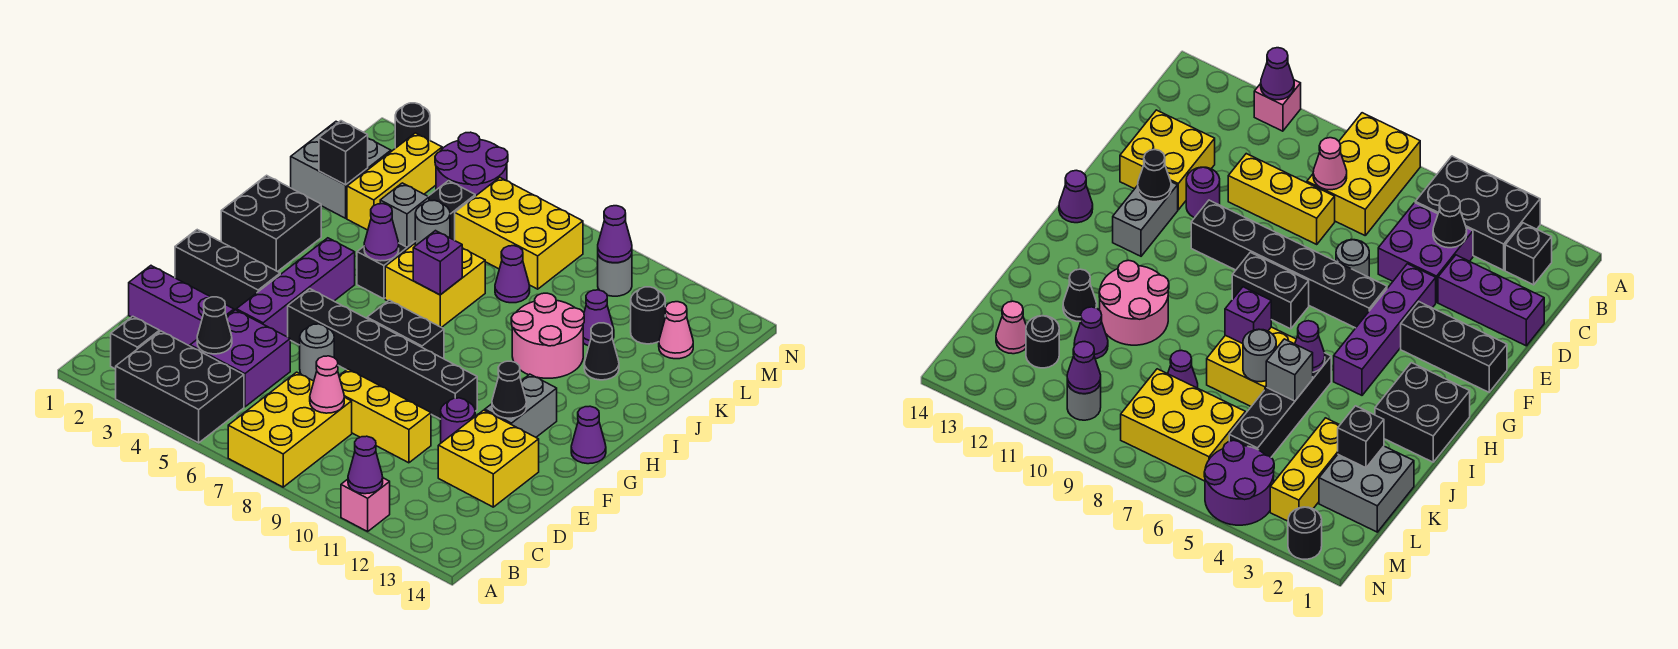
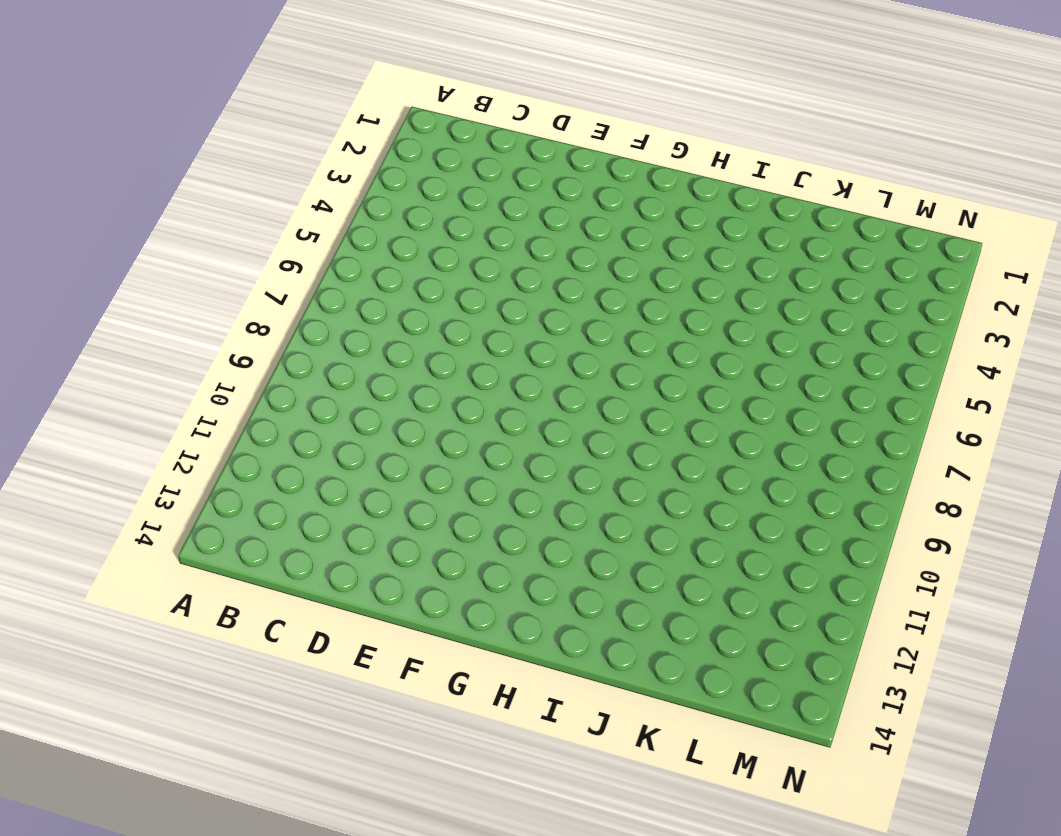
none -> black 2x3 brick [116,331,244,443]
none -> yellow 2x3 brick [228,372,352,487]
none -> pink 1x1 brick [341,478,390,531]
none -> black 1x1 brick [111,316,160,369]

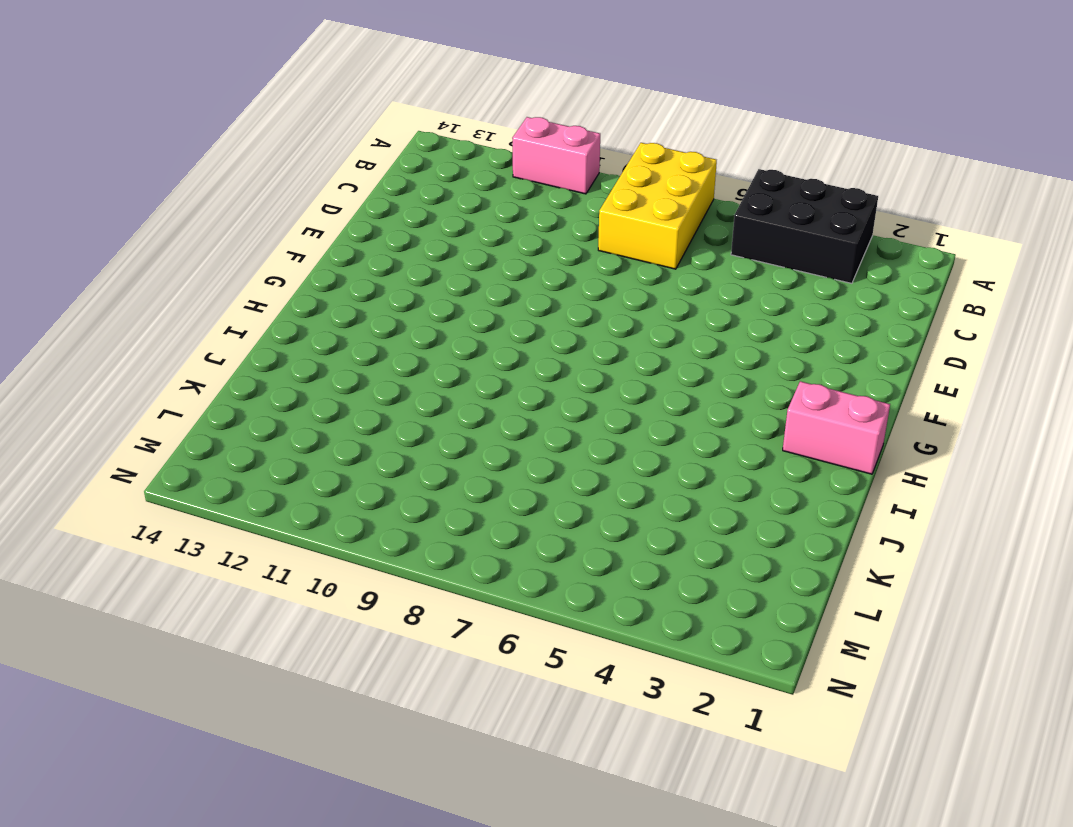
pink 1x2 brick [513,117,600,194] -> pink 1x1 brick [341,478,390,531]
pink 1x2 brick [783,381,890,474] -> black 2x2 brick [221,175,321,272]
none -> black 1x1 brick [111,316,160,369]
none -> purple 2x2 brick [190,310,290,407]
none -> purple 1x3 brick [129,266,234,346]
none -> yellow 1x3 brick [339,369,431,463]

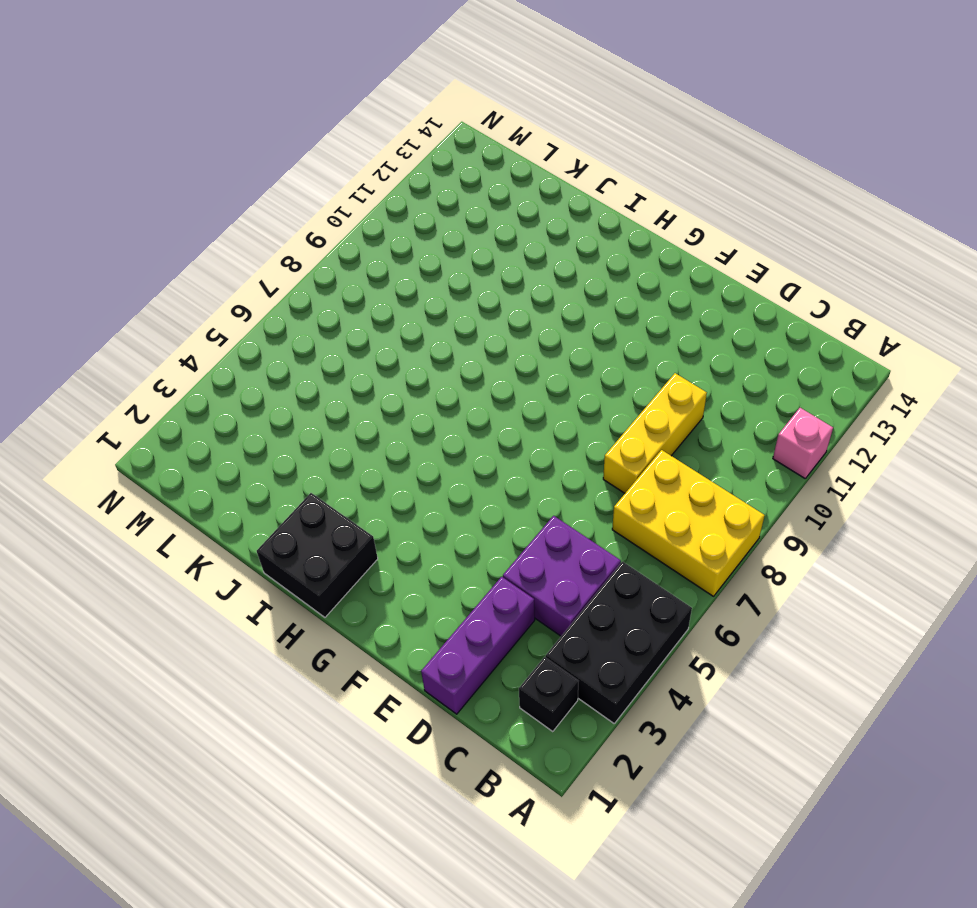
none -> yellow 2x2 brick [438,410,539,507]
none -> purple 1x4 brick [236,238,355,337]
none -> grey 1x1 round brick [300,324,334,381]
none -> purple 1x1 round brick [441,398,475,443]

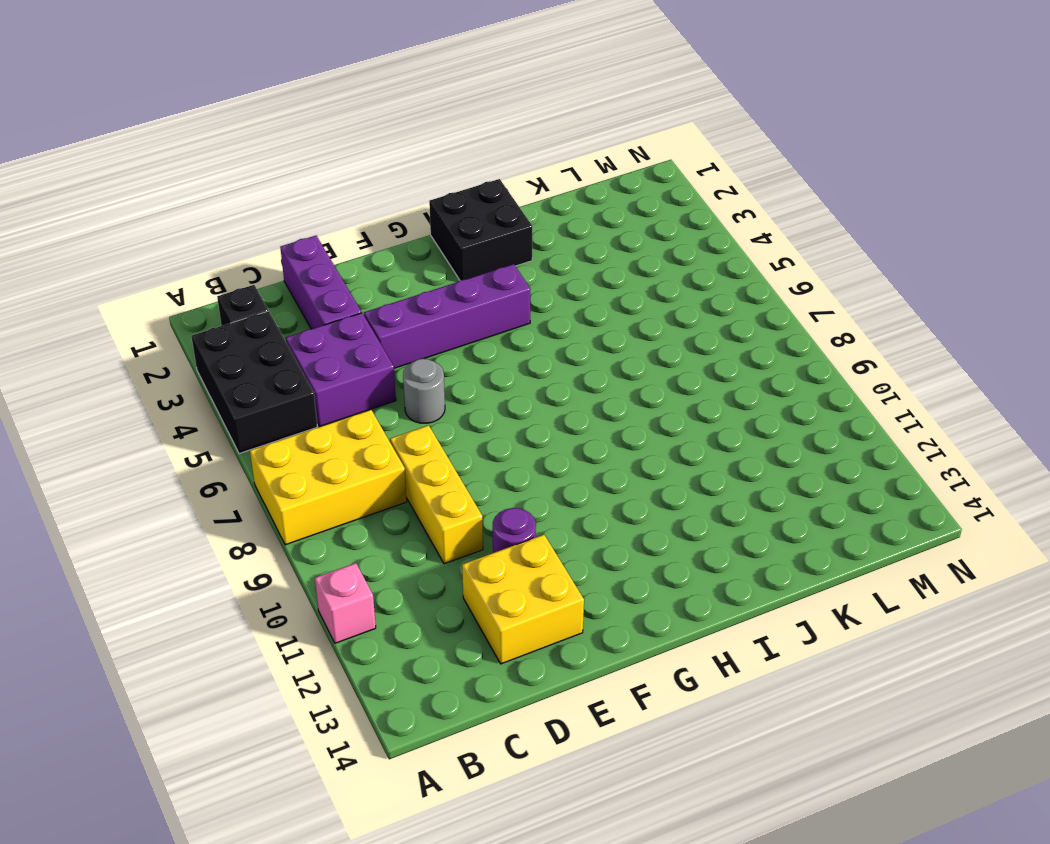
none -> black 1x3 brick [175,230,280,310]
none -> black 1x6 brick [288,289,477,419]
none -> grey 1x2 brick [485,374,557,437]
none -> black 1x2 brick [367,300,444,359]

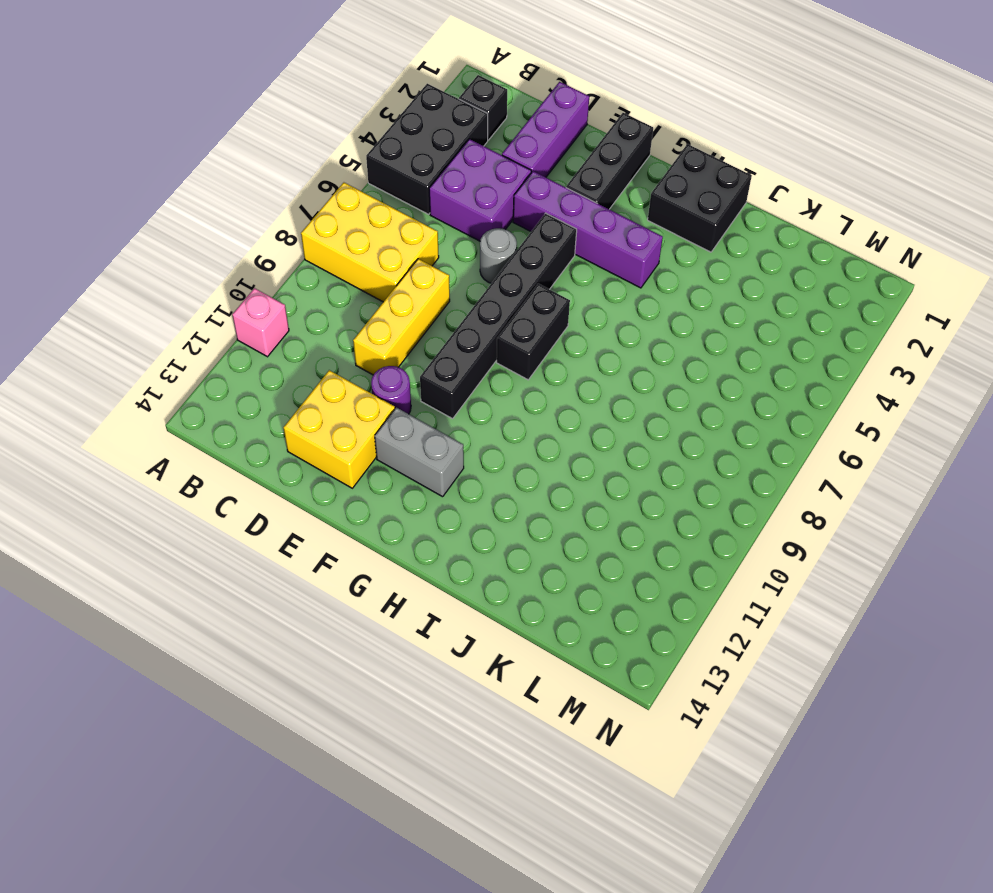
none -> purple 1x1 cone [571,406,606,464]
none -> black 1x4 brick [357,181,475,299]
none -> yellow 2x2 brick [385,244,485,328]
none -> pink 2x2 round brick [511,293,584,378]

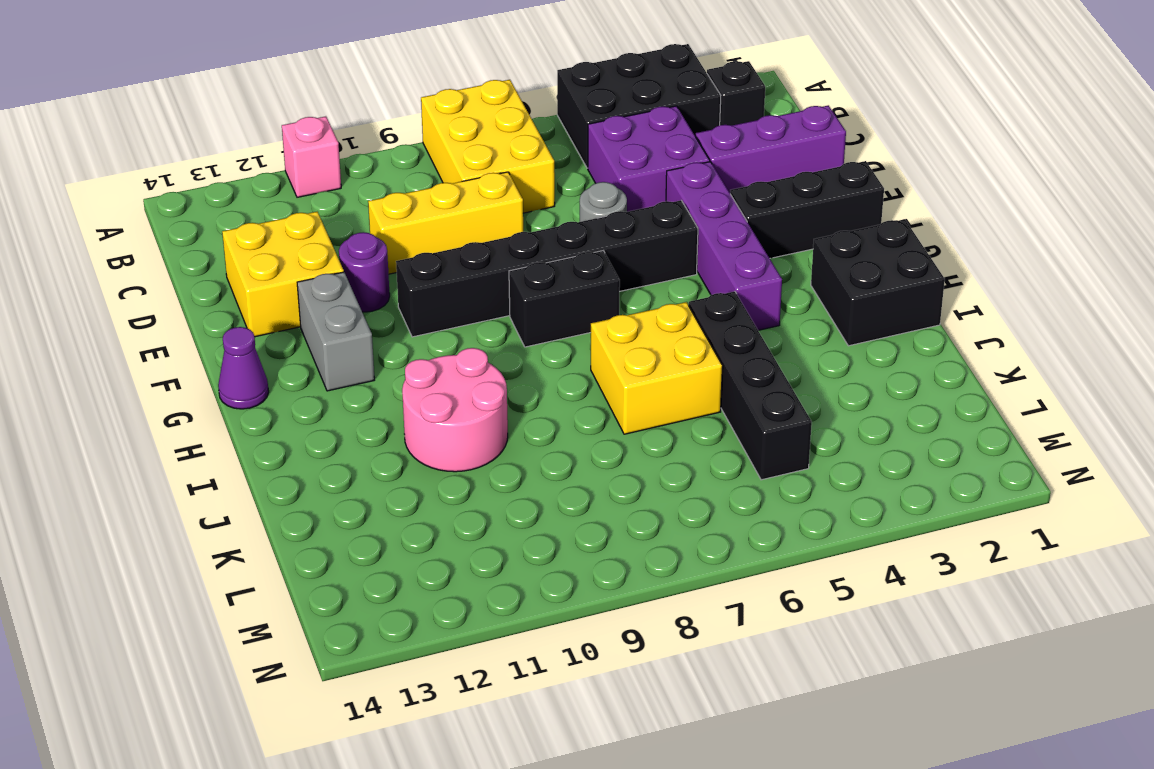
none -> black 1x1 cone [584,323,619,380]
none -> grey 2x2 brick [291,122,391,218]
none -> yellow 1x3 brick [347,133,442,230]
none -> purple 1x1 cone [495,246,530,303]

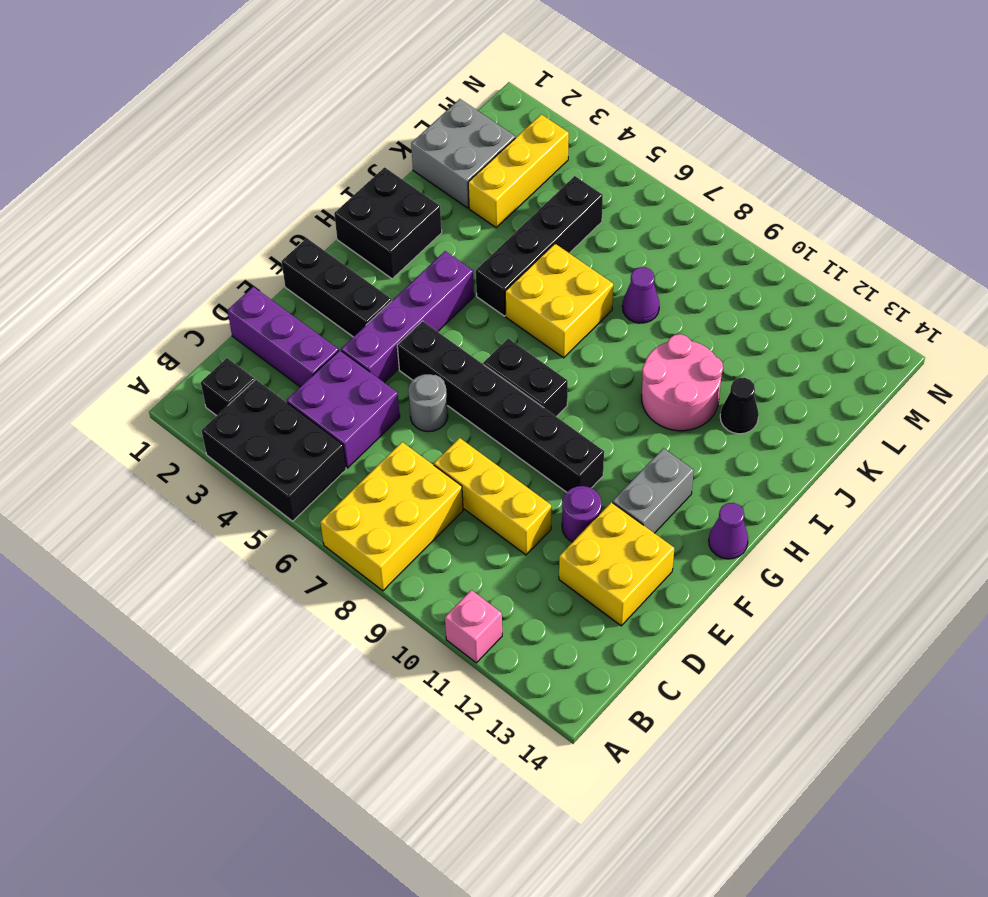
none -> purple 1x1 cone [583,290,614,346]
none -> yellow 2x3 brick [455,178,583,289]
none -> black 1x1 round brick [631,287,665,344]
none -> pink 1x1 cone [659,302,693,359]

